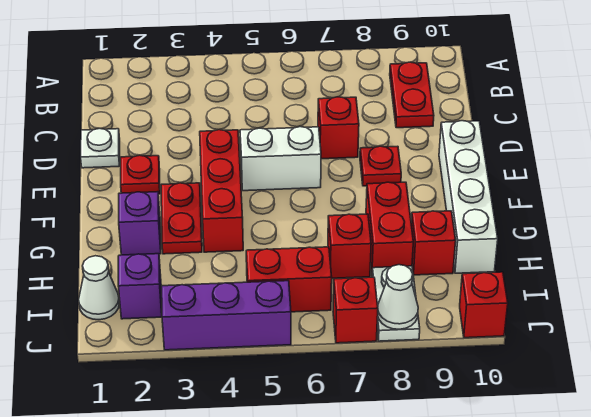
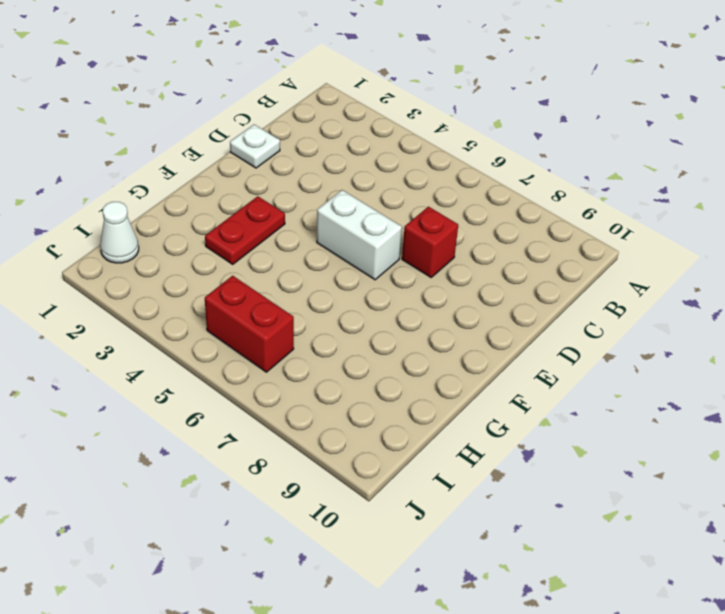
none -> red 1x2 plate [390,62,434,128]
none -> red 1x1 plate [121,155,160,194]
none -> red 1x3 brick [200,130,243,252]

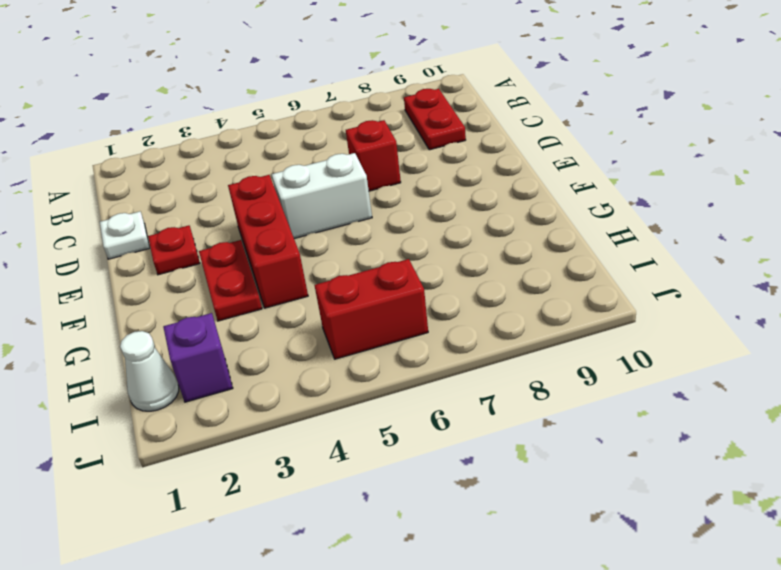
none -> red 1x1 plate [360,146,401,186]
none -> white 1x4 brick [439,121,498,273]
none -> purple 1x1 brick [119,192,161,255]

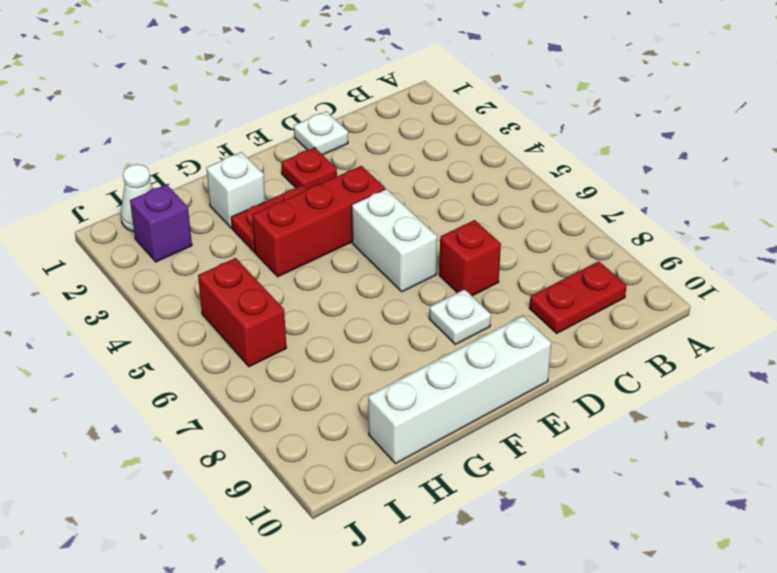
white 1x1 plate [429,289,491,344] -> red 1x1 plate [360,146,401,186]
white 1x1 brick [206,152,265,228] -> purple 1x1 brick [119,192,161,255]
none -> red 1x2 brick [366,182,413,272]
none -> red 1x1 brick [328,214,371,278]
none -> red 1x1 brick [411,211,456,275]

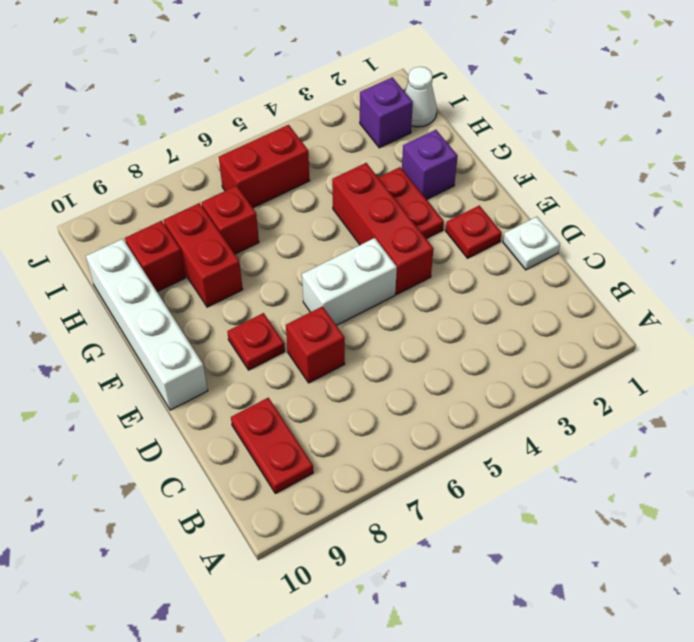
none -> white 1x2 plate [372,266,420,341]
none -> purple 1x3 brick [162,281,291,350]
none -> red 1x1 brick [333,277,378,343]

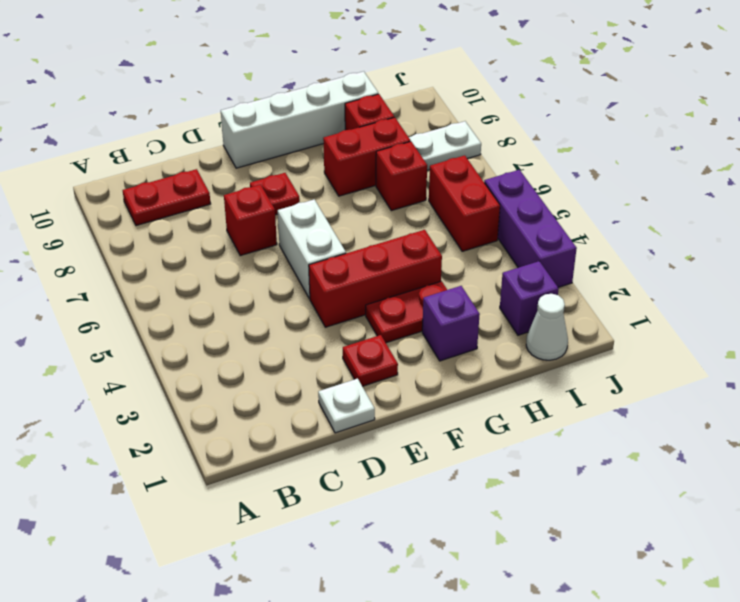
none -> red 1x1 brick [333,277,378,343]
none -> red 1x1 brick [460,272,508,338]
none -> white 1x1 cone [378,265,418,329]

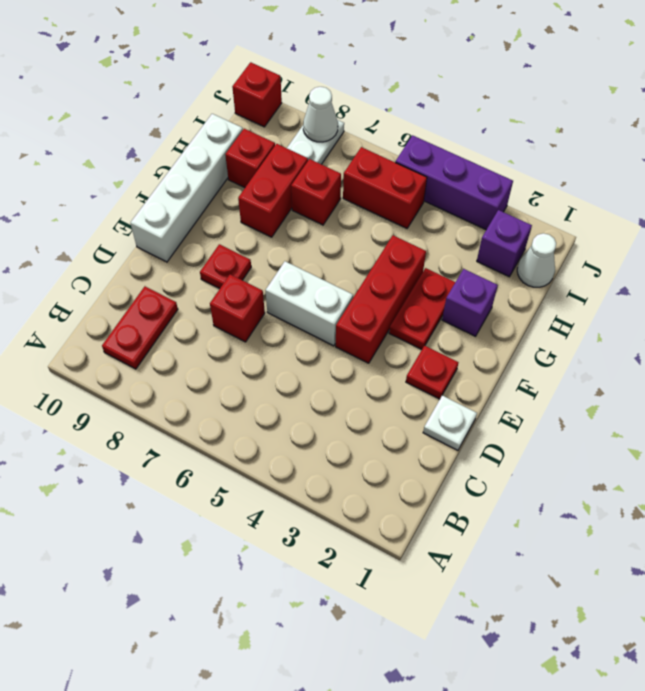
none -> red 1x1 brick [333,277,378,343]

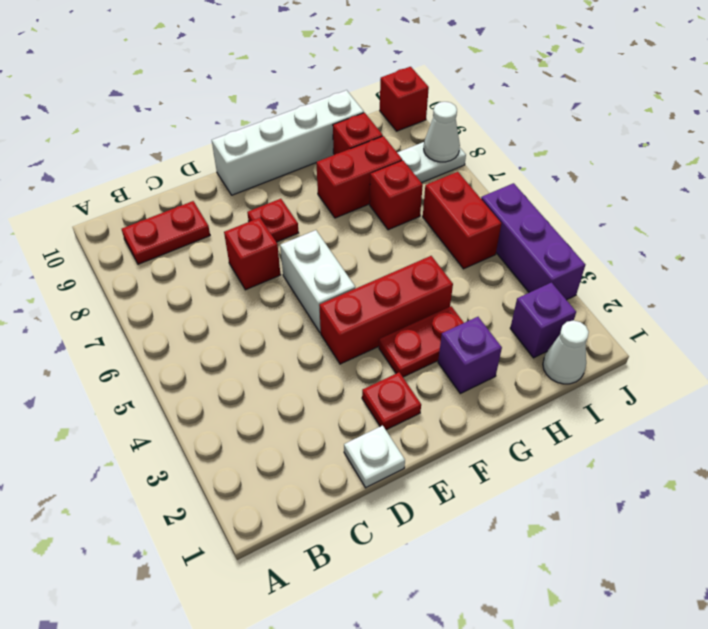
none -> red 1x1 brick [333,277,378,343]

